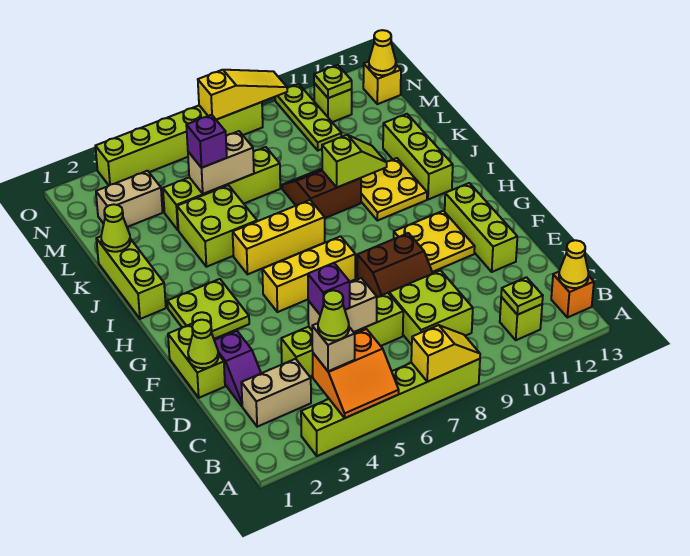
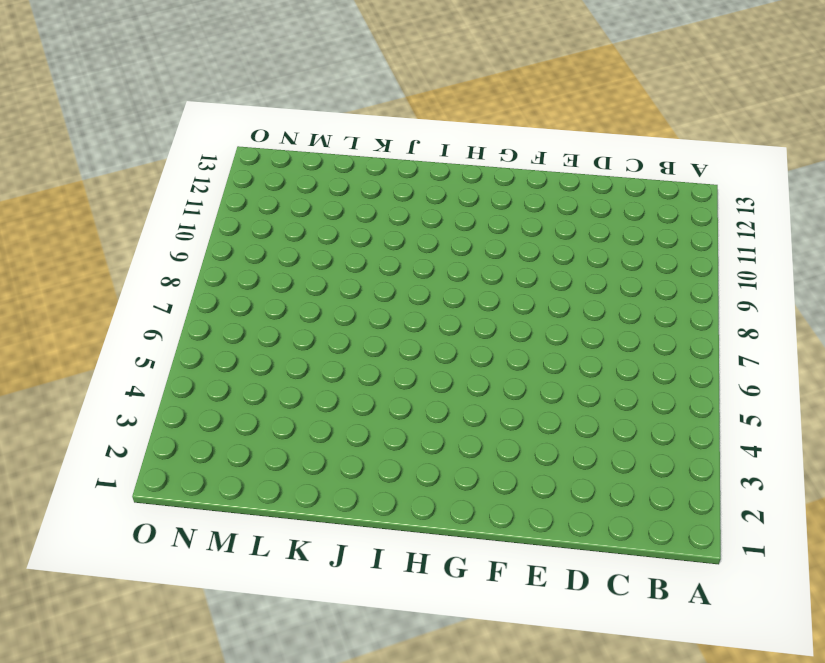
none -> lime 1x6 brick [301,359,480,456]
none -> lime 1x1 brick [500,297,542,340]
none -> orange 1x1 brick [551,272,594,318]
none -> tan 1x2 brick [241,359,311,427]

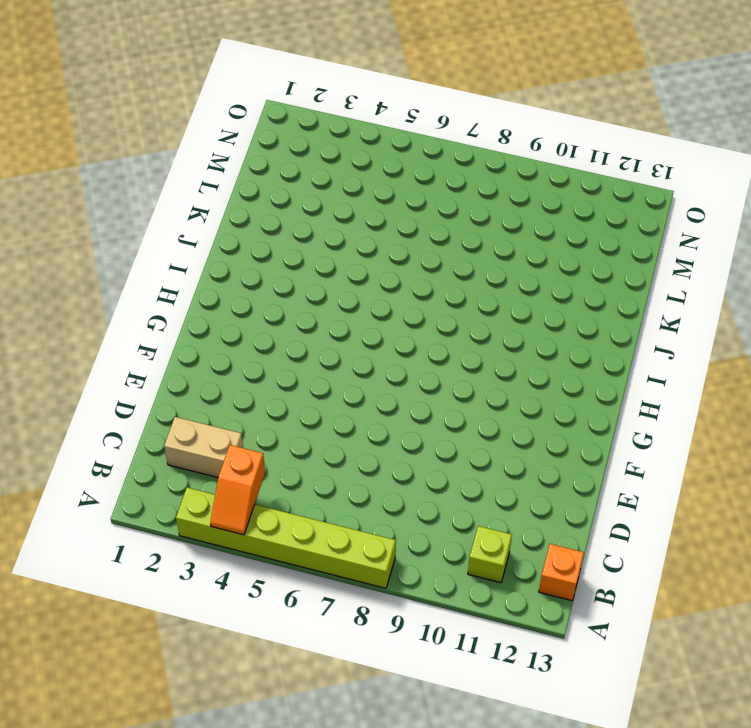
orange 1x2 slope [210,445,265,535] -> orange 2x2 slope [313,329,399,418]
none -> lime 2x2 brick [389,270,473,345]
none -> purple 1x2 slope [214,331,261,406]
none -> lime 1x4 brick [281,293,403,377]
none -> lime 1x2 brick [168,323,225,398]

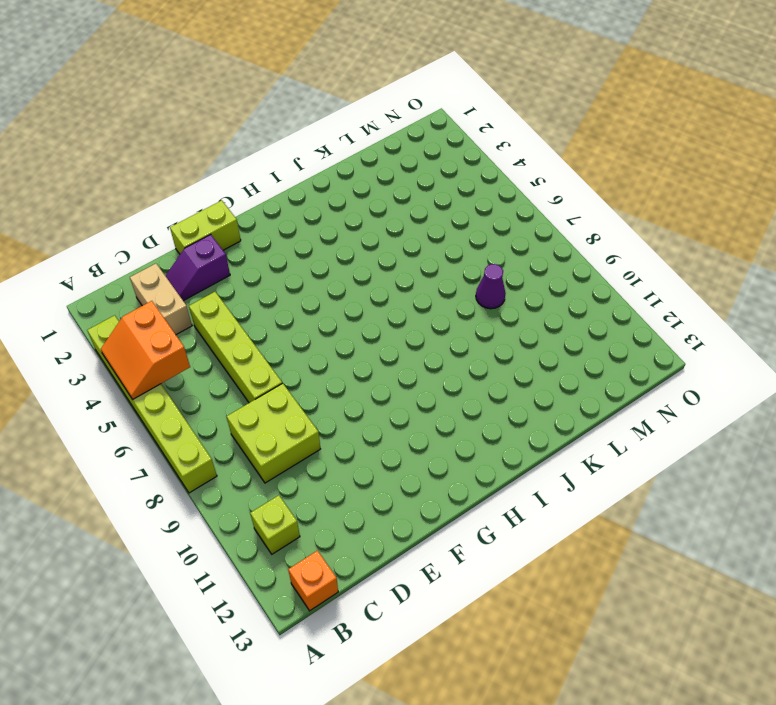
purple 1x1 cone [476,264,506,309] -> none
none -> brown 2x2 slope [357,233,433,297]
none -> lime 1x3 brick [445,183,517,272]
none -> yellow 2x2 plate [394,211,475,272]
none -> lime 2x2 plate [167,279,249,339]

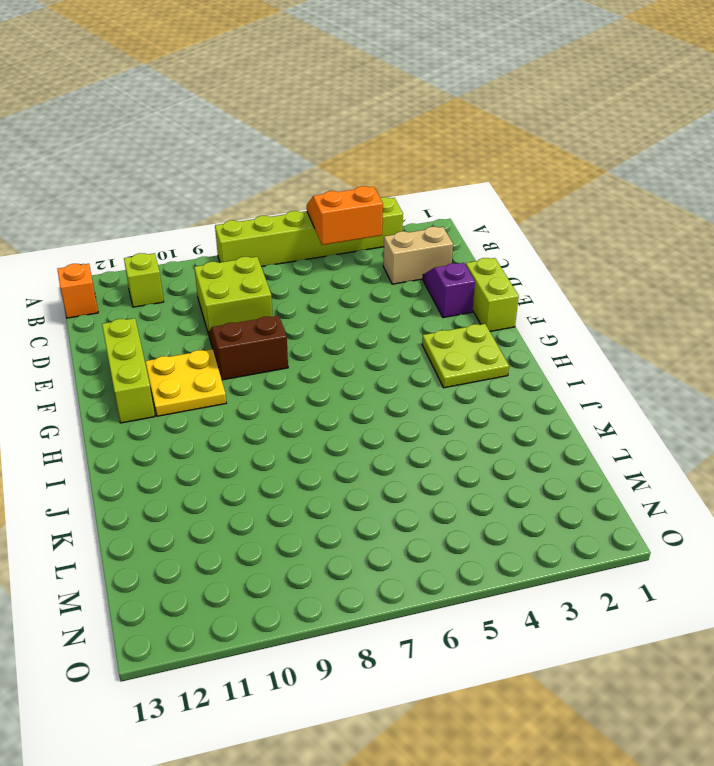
none -> lime 1x4 brick [281,293,403,377]
none -> yellow 1x3 brick [262,236,355,312]
none -> lime 1x3 brick [96,236,166,319]
none -> yellow 1x3 brick [233,200,325,274]

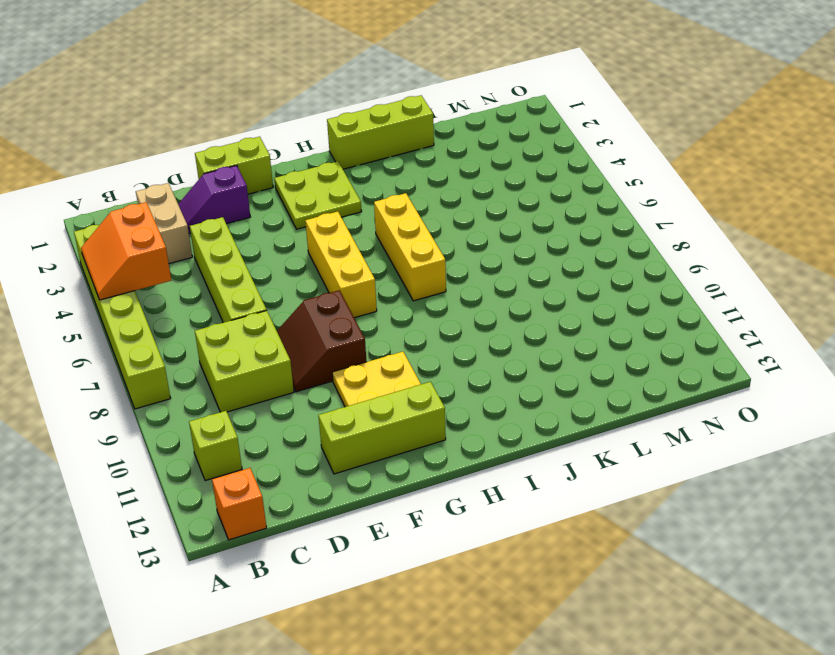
none -> yellow 2x2 plate [361,158,427,221]
none -> lime 1x3 brick [383,114,453,200]
none -> lime 2x2 brick [177,185,257,267]
none -> brown 2x2 slope [282,169,361,218]

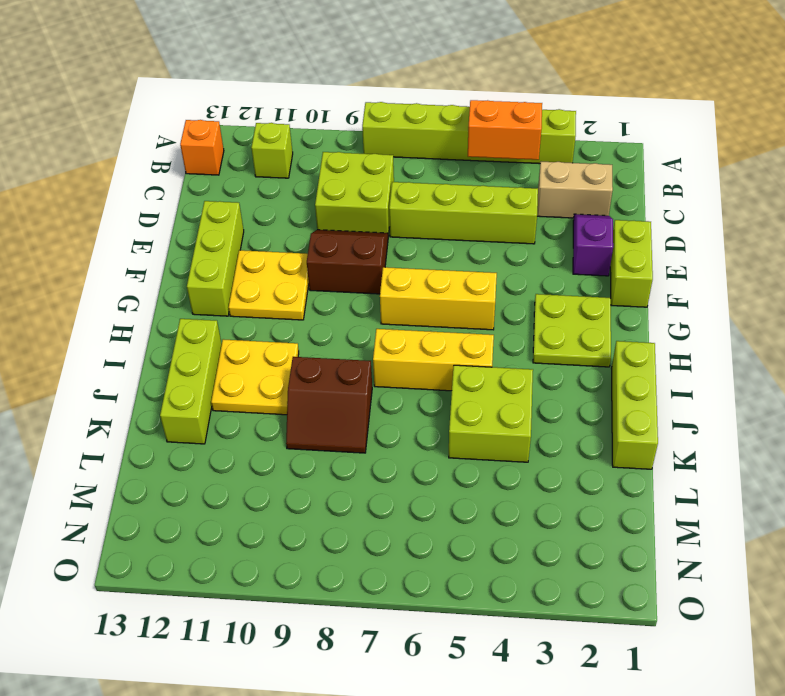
none -> lime 1x4 brick [163,147,280,230]
none -> tan 1x2 brick [96,171,163,227]
none -> lime 1x3 plate [275,84,341,150]
none -> lime 1x1 brick [314,83,352,122]

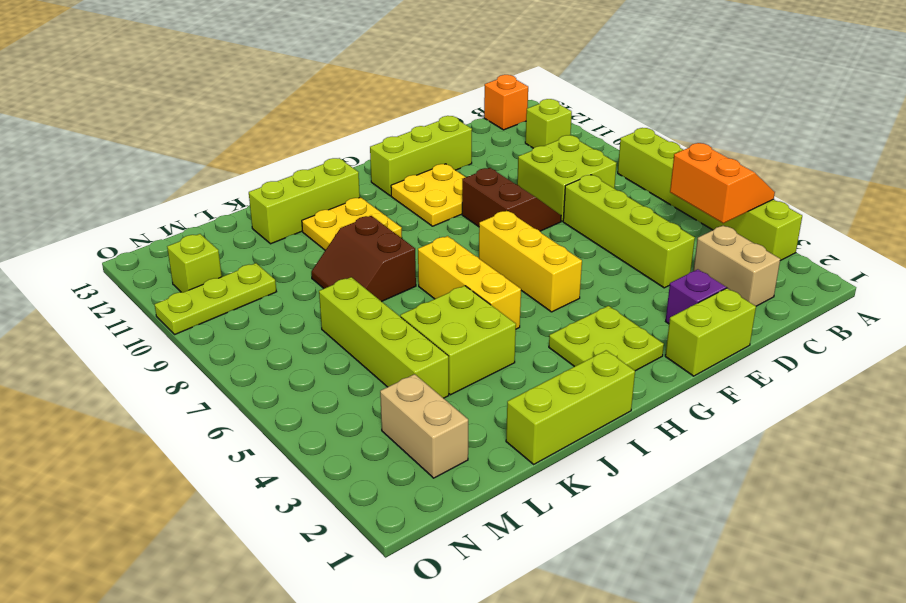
none -> yellow 1x1 brick [363,61,401,104]
none -> lime 1x6 brick [95,102,263,185]
none -> yellow 1x2 slope [411,325,480,382]
none -> lime 1x1 plate [501,277,543,315]

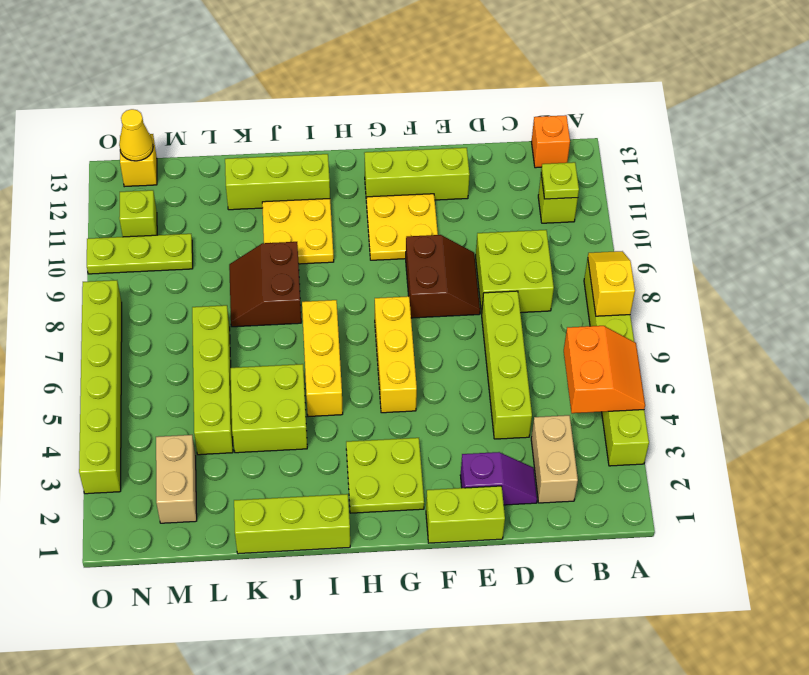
none -> yellow 1x1 cone [559,240,589,288]
none -> tan 1x2 brick [308,278,377,332]
none -> lime 1x1 cone [188,320,218,368]
none -> lime 1x2 slope [322,135,387,187]

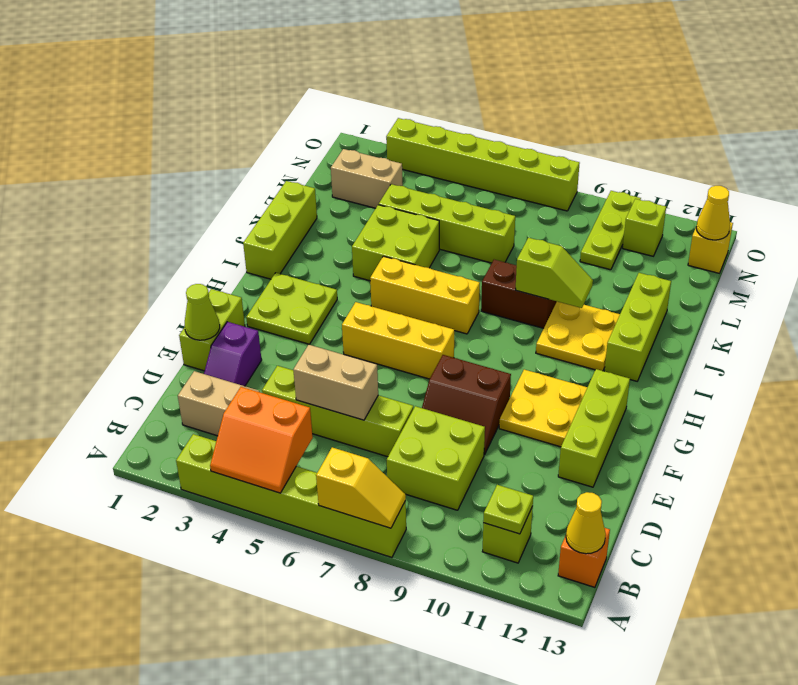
none -> lime 1x1 cone [101,204,130,252]
none -> tan 1x2 brick [188,131,254,194]
none -> lime 1x1 plate [314,65,352,98]
none -> yellow 1x3 slope [198,70,287,120]

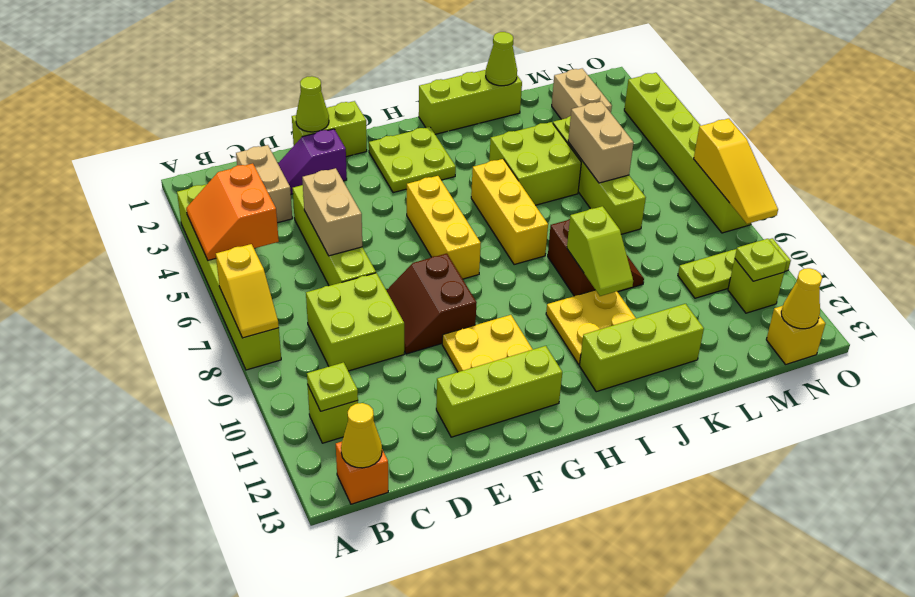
none -> tan 1x1 brick [312,323,355,371]
none -> purple 1x1 brick [308,263,350,315]
none -> purple 1x1 brick [186,115,227,168]
none -> lime 1x1 cone [318,290,349,341]

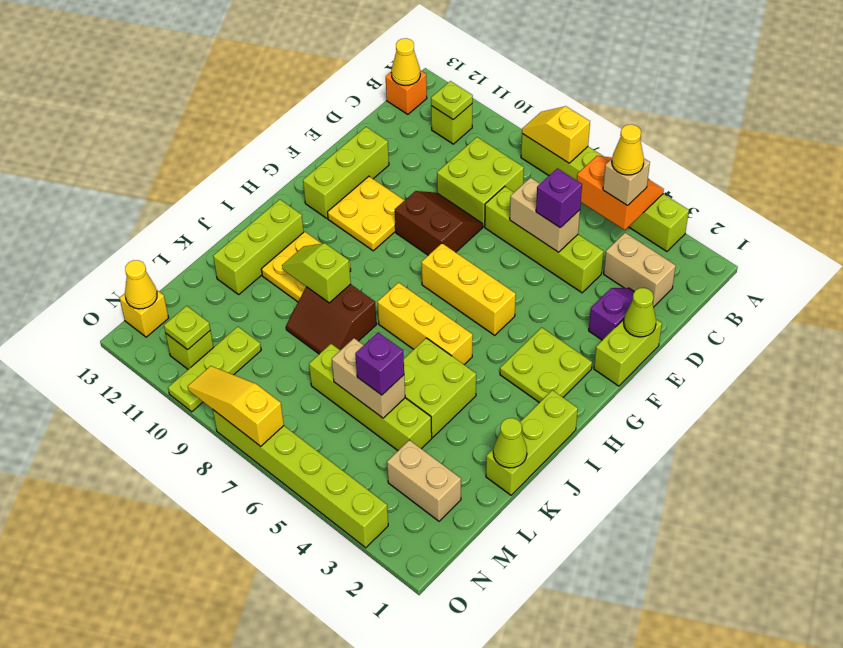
yellow 1x1 cone [612,124,644,175] -> lime 1x1 cone [318,290,349,341]

